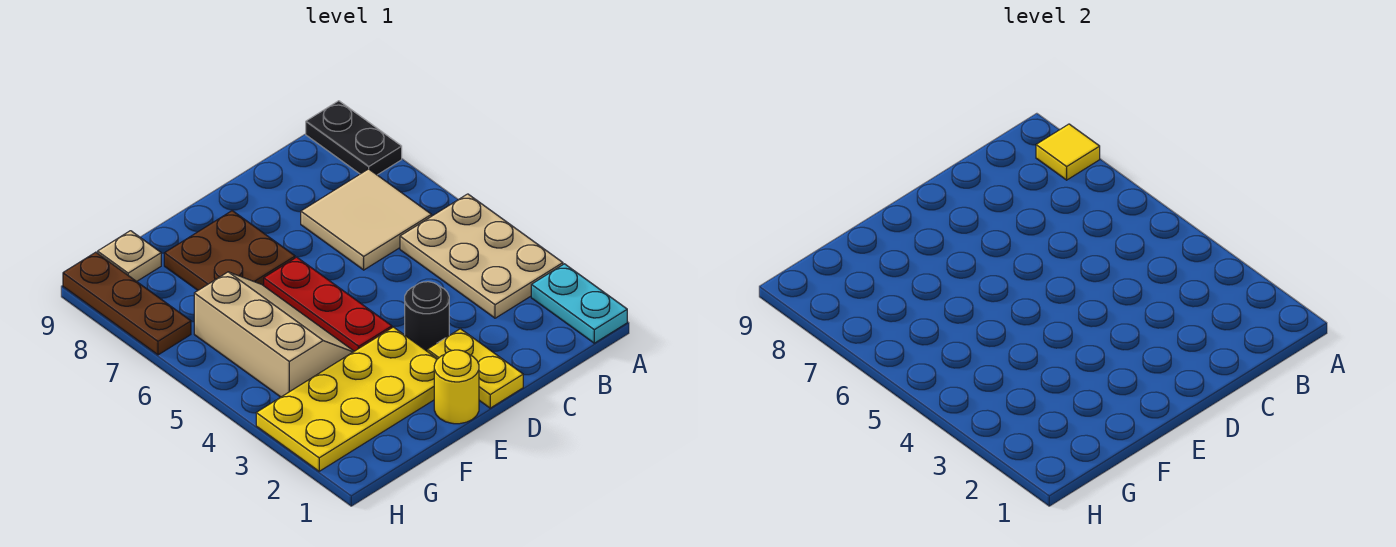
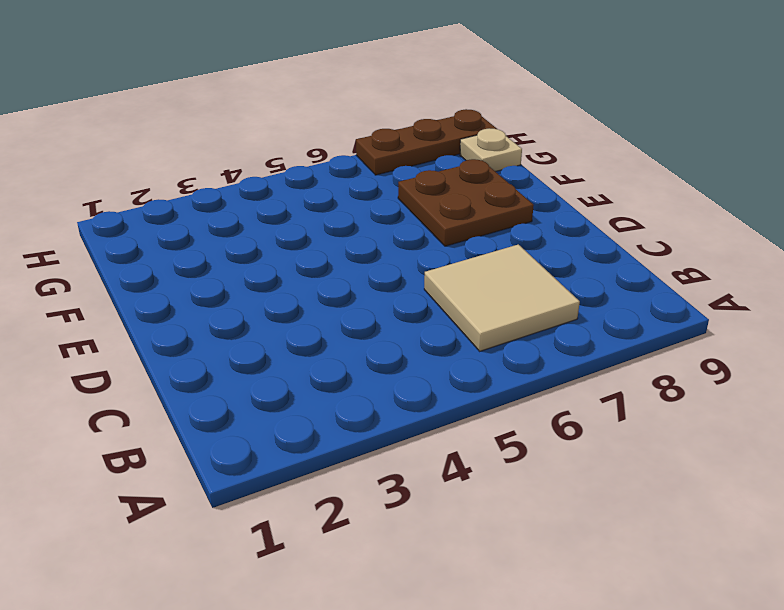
none -> cyan 1x2 plate [531,264,627,343]
none -> tan 2x3 plate [400,194,563,318]
none -> black 1x2 plate [306,101,402,175]

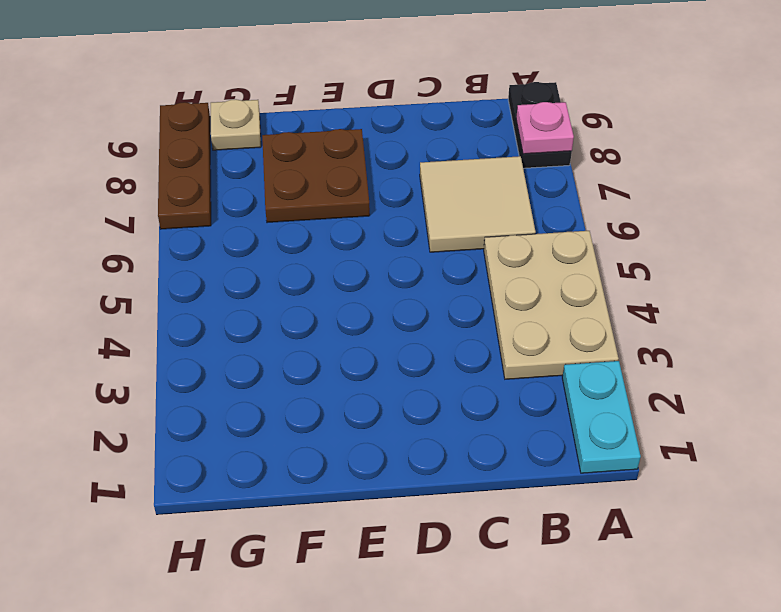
pink 1x1 plate [516,102,574,154] -> yellow 1x1 tile [1036,124,1100,180]
none -> yellow 1x2 plate [427,329,523,408]
none -> black 1x1 round brick [405,282,449,351]
none -> yellow 1x1 round brick [434,350,479,424]

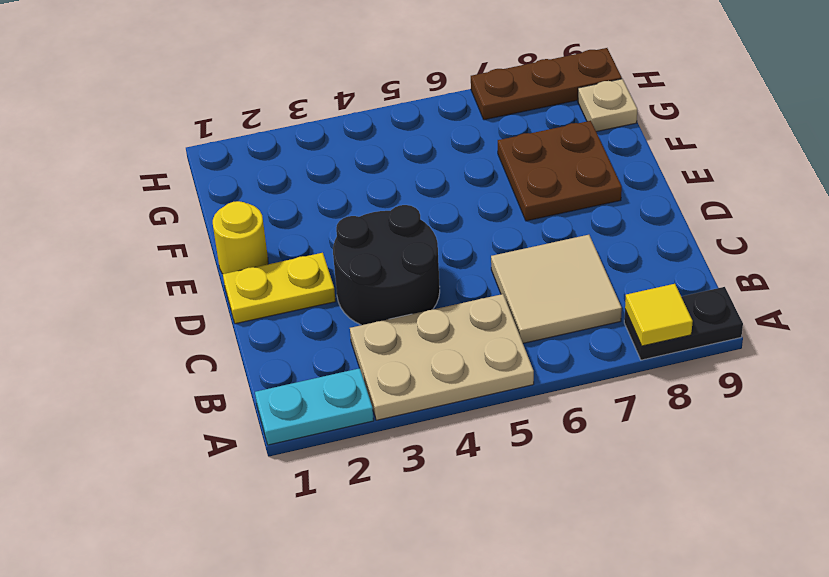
black 2x2 round brick [333,205,440,325] -> black 1x1 round brick [405,282,449,351]
none -> yellow 2x4 plate [256,327,437,471]
none -> red 1x3 plate [264,257,392,351]
none -> tan 2x3 slope [194,272,354,397]

